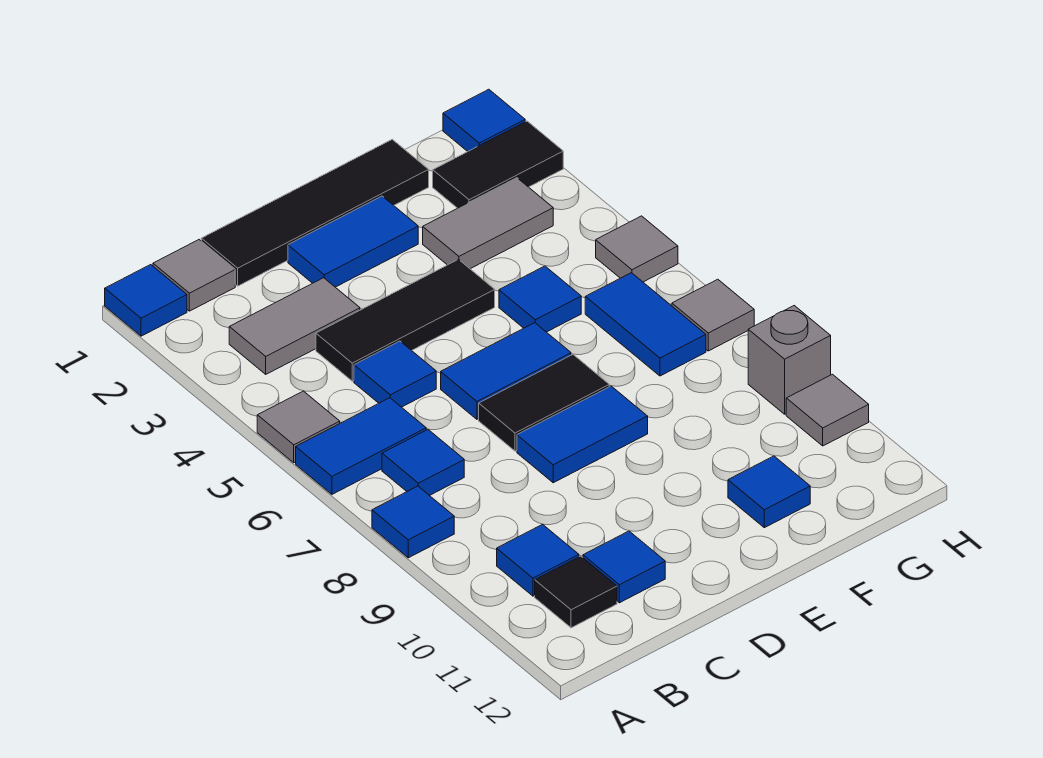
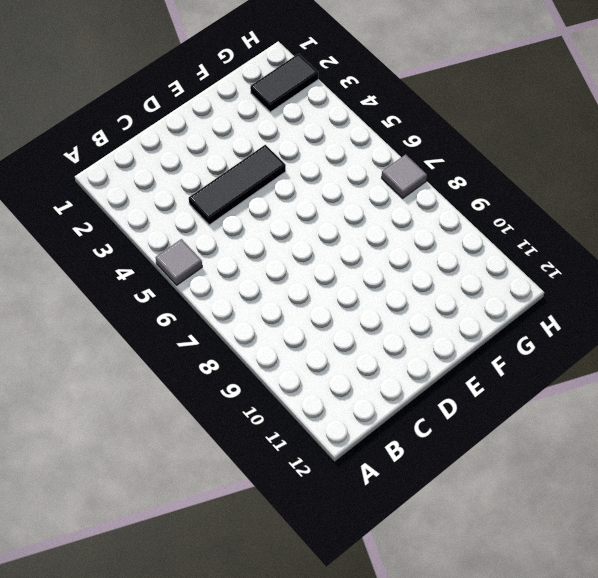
none -> blue 1x1 tile [105,265,187,336]
none -> blue 1x2 tile [296,398,426,494]
none -> blue 1x1 tile [372,486,454,558]

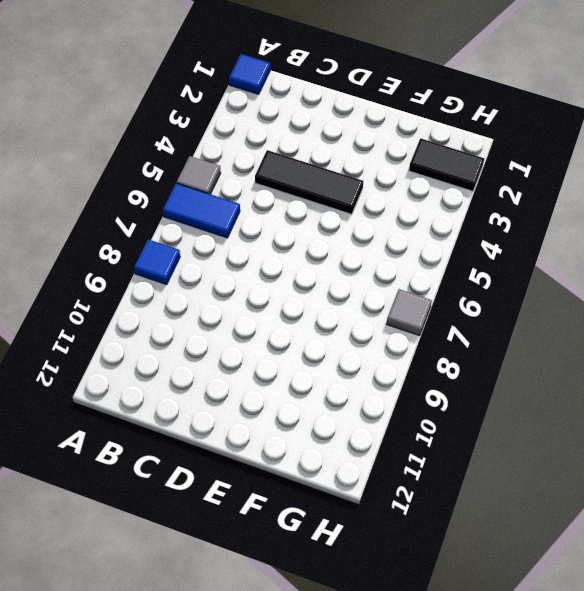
none -> grey 1x1 tile [153,240,235,311]
none -> grey 1x2 tile [229,278,360,374]
none -> blue 1x1 tile [382,430,464,496]

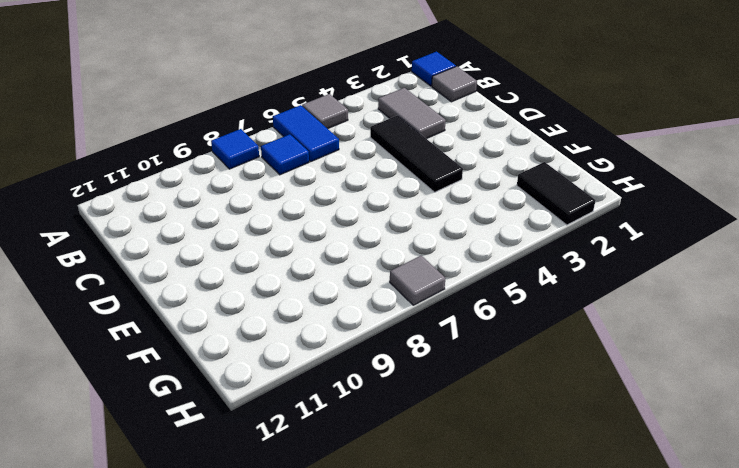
none -> blue 1x1 tile [497,525,579,596]
none -> black 1x1 tile [535,556,617,628]
none -> black 1x4 tile [201,139,429,286]

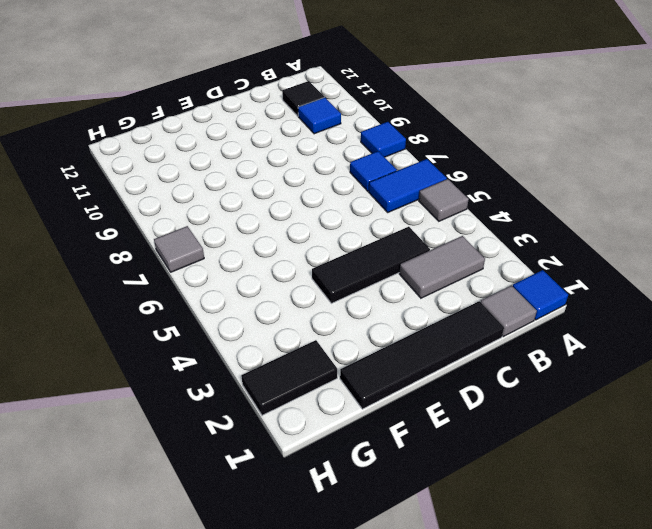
none -> blue 1x1 tile [354,341,436,407]
none -> blue 1x1 tile [583,531,665,603]
none -> blue 1x2 tile [288,196,418,287]

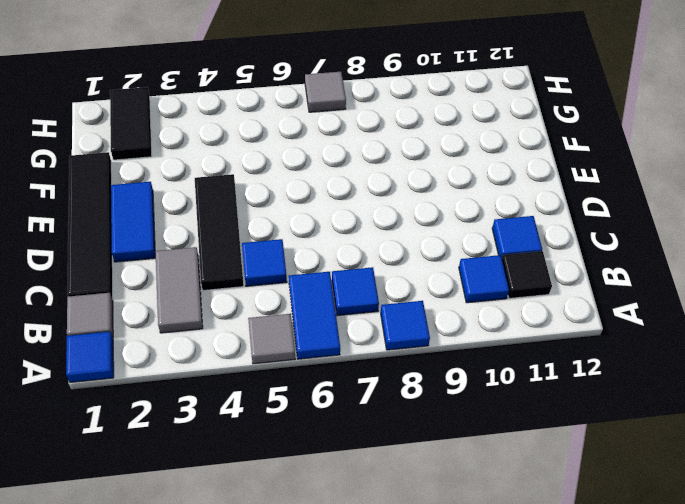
none -> blue 1x2 tile [441,323,571,419]
none -> black 1x2 tile [479,355,609,451]
none -> blue 1x2 tile [517,386,648,483]

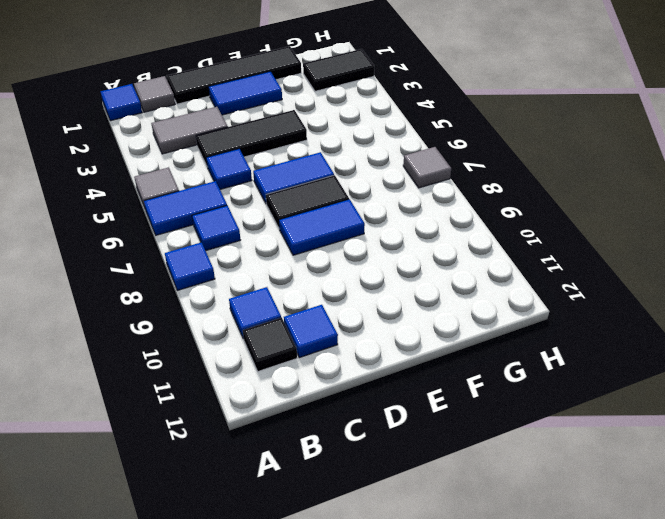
none -> grey 1x2 tile [423,178,553,269]
none -> blue 1x1 tile [499,266,581,332]
none -> blue 1x1 tile [728,456,810,528]

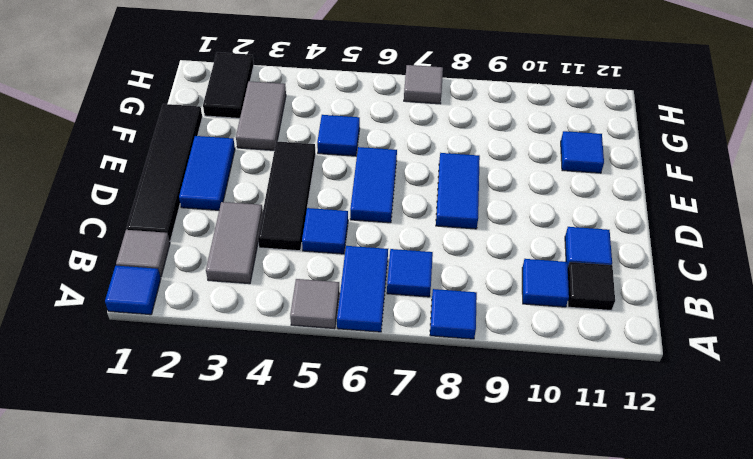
none -> black 1x2 tile [479,355,609,451]
none -> blue 1x2 tile [585,273,706,376]
none -> blue 1x1 tile [443,89,525,152]

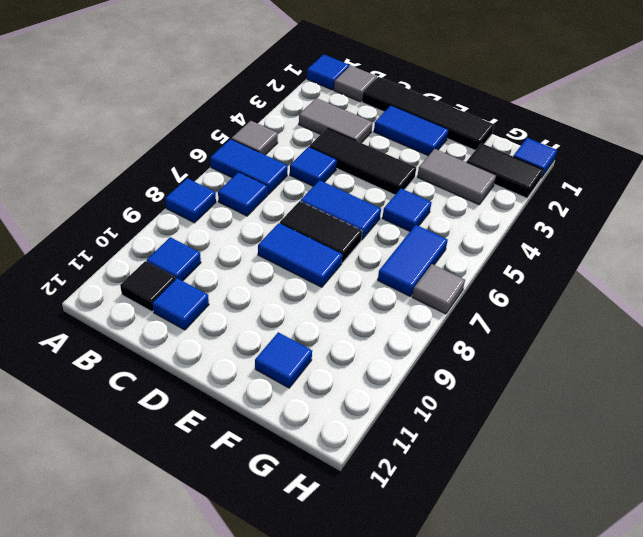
none -> grey 1x1 tile [596,216,678,282]
none -> grey 1x1 brick [748,306,831,414]
none -> grey 1x1 tile [786,374,869,446]

